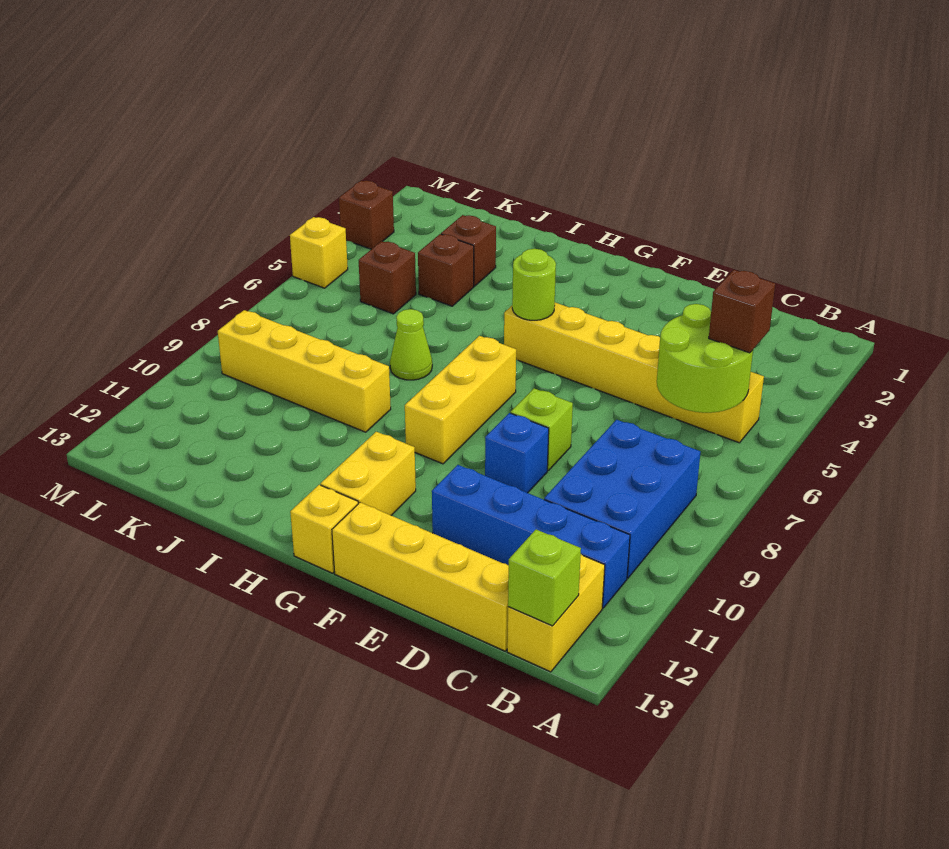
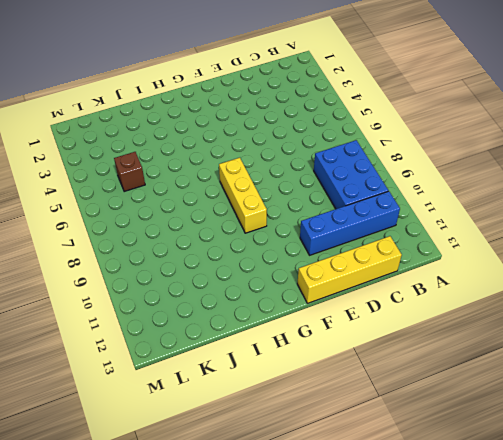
none -> yellow 1x6 brick [504,303,764,443]
none -> yellow 1x2 brick [507,555,605,672]
none -> lime 1x1 brick [511,388,573,470]

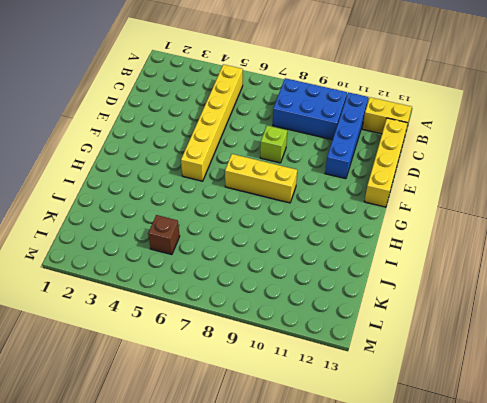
none -> blue 1x1 brick [485,413,549,493]
none -> yellow 1x2 brick [320,432,416,515]
none -> yellow 1x1 brick [290,485,358,573]

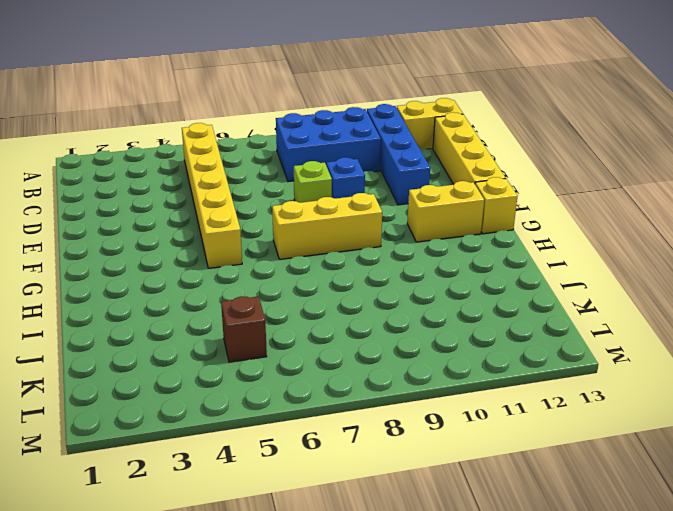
none -> lime 1x1 cone [390,309,432,380]
none -> yellow 1x4 brick [218,310,391,432]
none -> brown 1x1 brick [441,215,496,286]

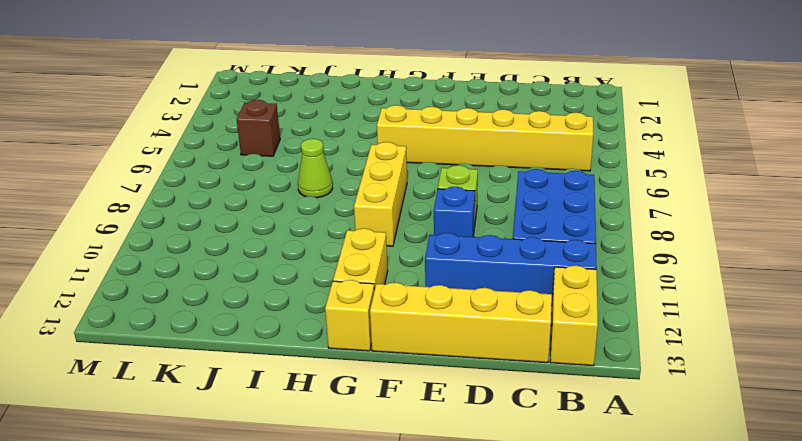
none -> yellow 1x4 brick [218,310,391,432]
none -> brown 1x1 brick [441,215,496,286]
none -> brown 1x1 brick [418,234,474,306]

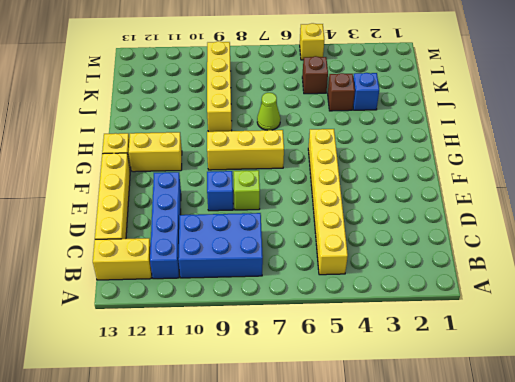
blue 1x1 brick [353,73,379,110] -> brown 1x1 brick [441,215,496,286]
none -> brown 1x1 brick [339,181,394,249]
none -> lime 2x2 round brick [657,304,753,413]
none -> lime 1x1 brick [508,530,581,626]

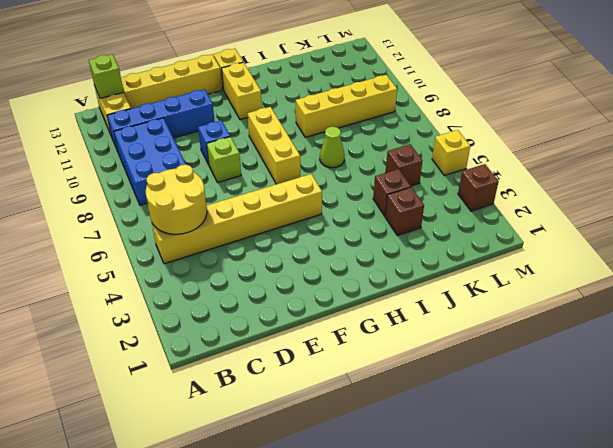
yellow 2x2 round brick [146,165,207,234] -> lime 2x2 round brick [657,304,753,413]
none -> lime 1x1 round brick [512,249,556,320]
none -> brown 1x1 brick [709,270,775,353]

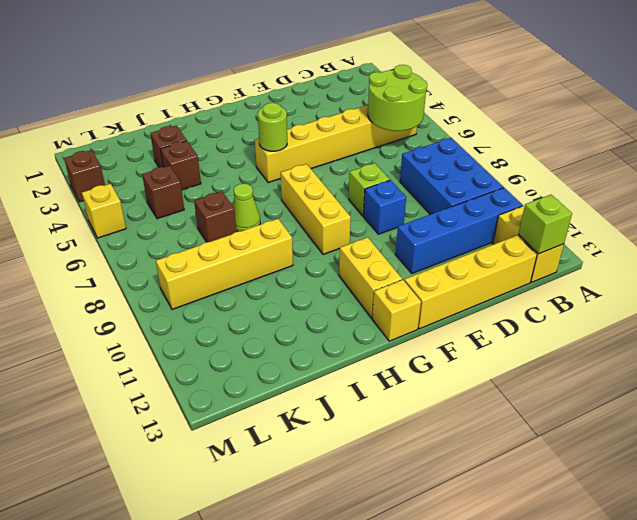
brown 1x1 brick [194,191,236,242] -> brown 1x1 brick moved to [709,270,775,353]

